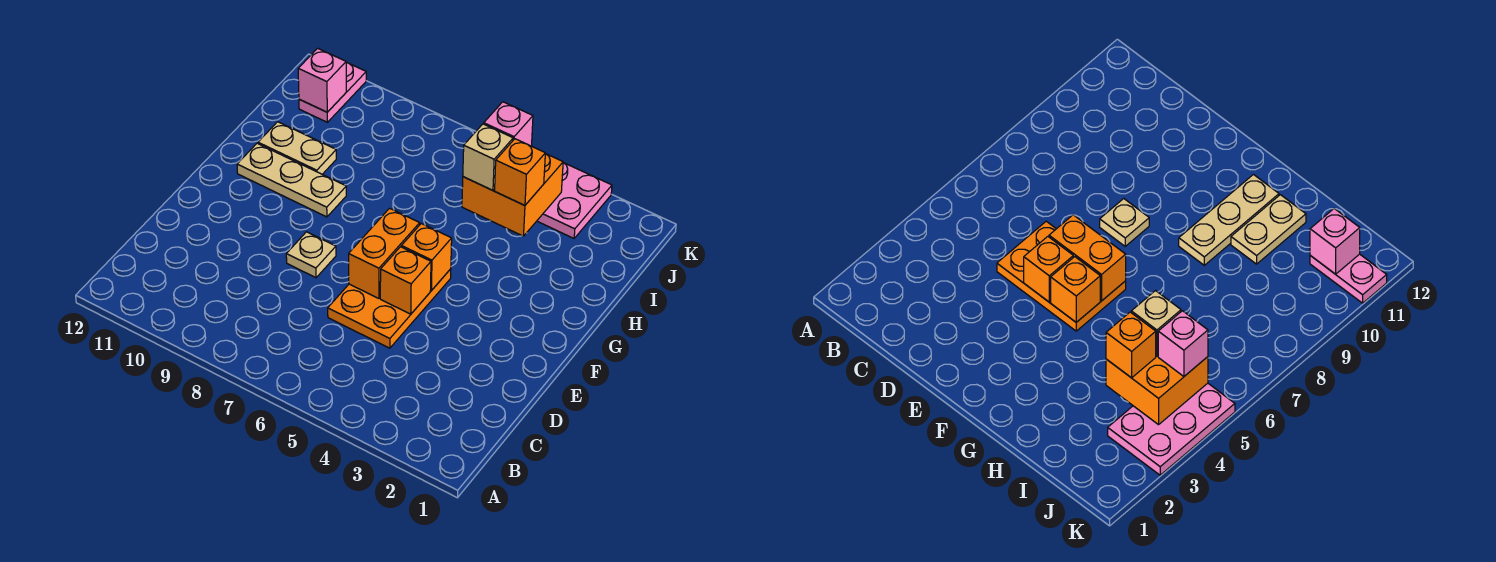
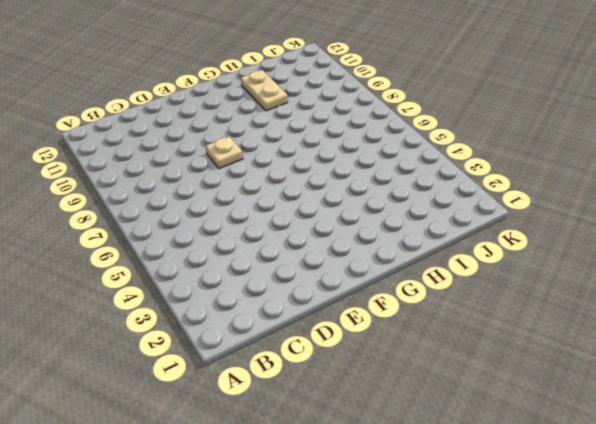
none -> orange 2x3 plate [328,269,451,348]
none -> tan 1x3 plate [237,143,346,217]
none -> pink 2x3 plate [537,163,612,238]

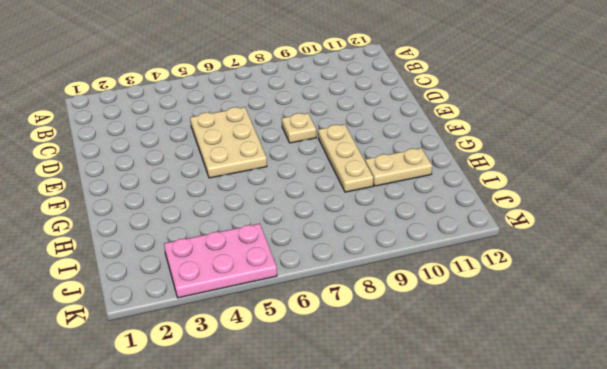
tan 2x3 plate [190,107,267,178] -> orange 2x3 plate [328,269,451,348]
tan 1x3 plate [318,124,374,192] -> tan 1x3 plate turned to [237,143,346,217]
none -> pink 1x2 plate [299,63,366,122]
none -> orange 1x1 brick [380,247,431,314]
none -> orange 1x2 brick [349,208,420,298]

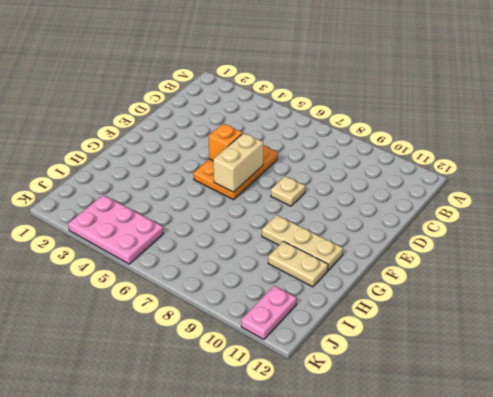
tan 1x2 brick [213,133,263,192] -> orange 1x2 brick [349,208,420,298]
none -> orange 1x1 brick [401,224,452,291]
none -> orange 2x2 brick [462,154,563,236]
none -> pink 1x1 brick [298,48,347,112]

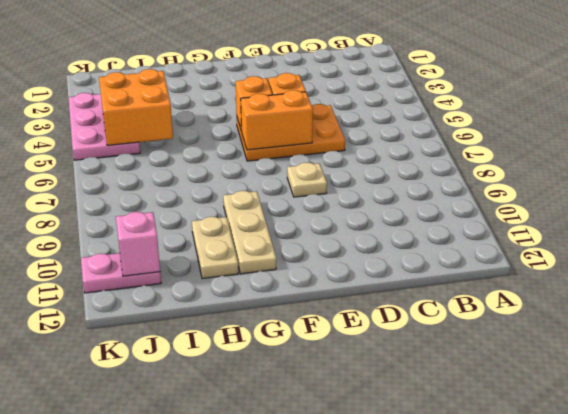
none -> orange 1x1 brick [495,139,545,205]
none -> tan 1x1 brick [463,124,513,190]
none -> pink 1x1 brick [484,102,533,146]

